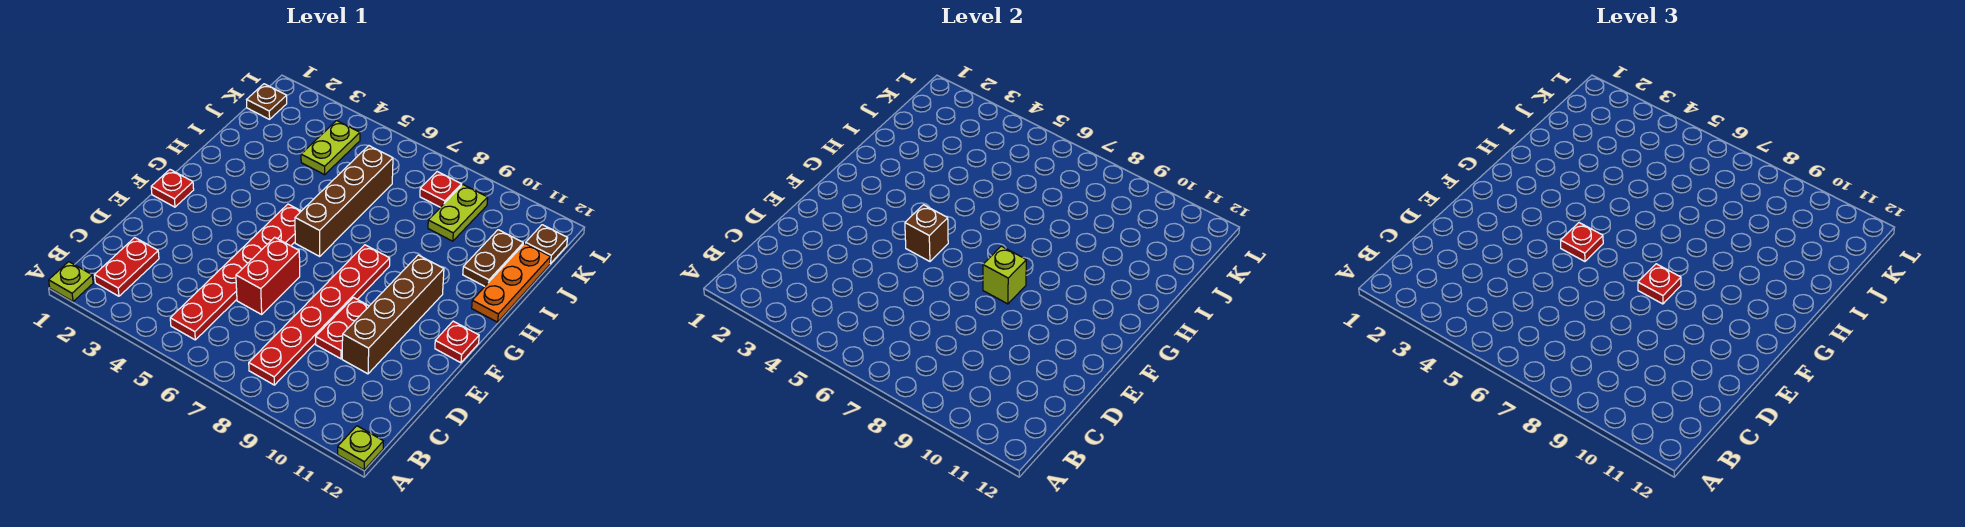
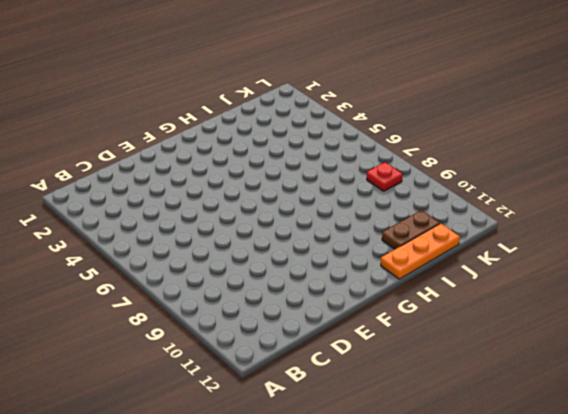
none -> lime 1x1 plate [49,262,93,302]
none -> lime 1x1 plate [338,426,383,470]
none -> red 1x2 plate [95,238,159,296]

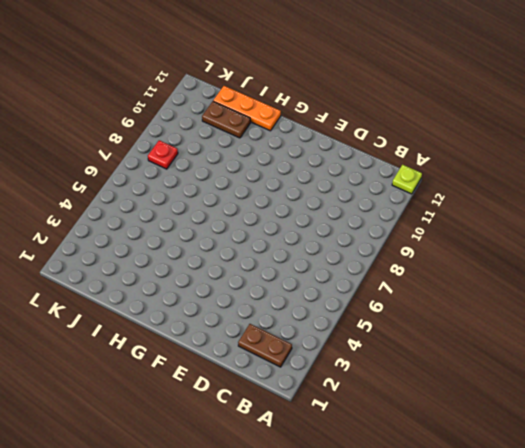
brown 1x2 plate [238,324,292,367] -> red 1x2 plate [95,238,159,296]
none -> lime 1x1 plate [49,262,93,302]
none -> red 1x6 plate [170,204,301,340]
none -> red 1x6 plate [249,245,390,385]

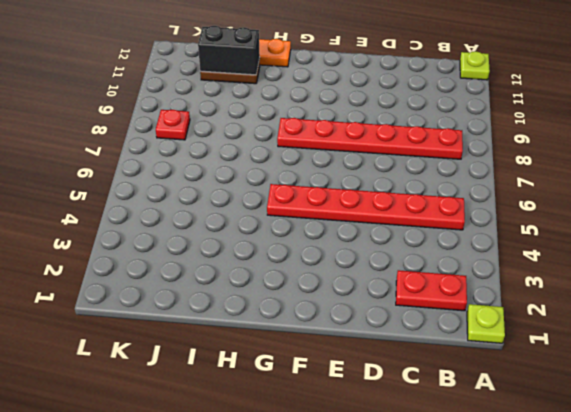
black 1x2 brick [198,26,260,75] -> none
none -> red 1x2 brick [236,237,300,314]
none -> red 1x2 plate [316,298,369,359]
none -> brown 1x4 brick [342,255,444,374]

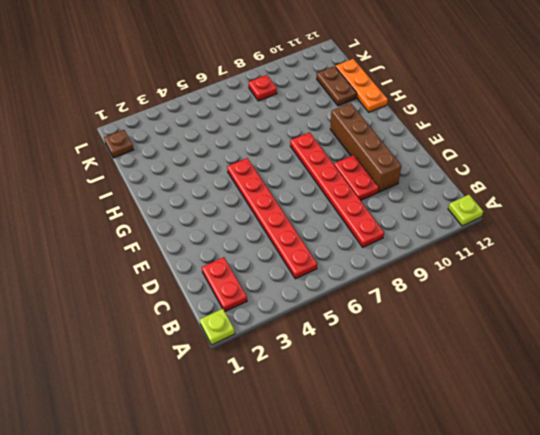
none -> red 1x2 brick [236,237,300,314]
none -> red 1x1 plate [151,170,194,207]
none -> red 1x1 plate [435,321,479,363]

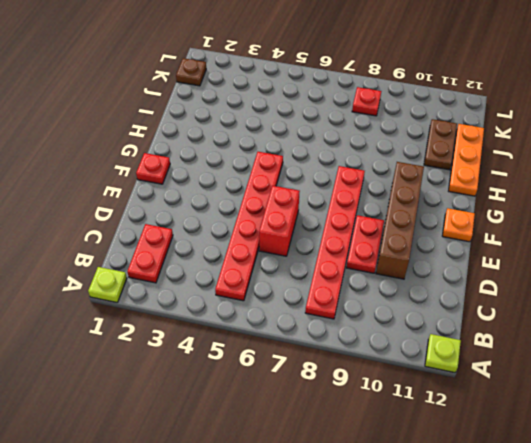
orange 1x1 plate [442,208,475,242] -> red 1x1 plate [435,321,479,363]
none -> brown 1x4 brick [295,146,393,256]
none -> lime 1x2 plate [301,121,360,175]
none -> lime 1x2 plate [428,185,488,241]

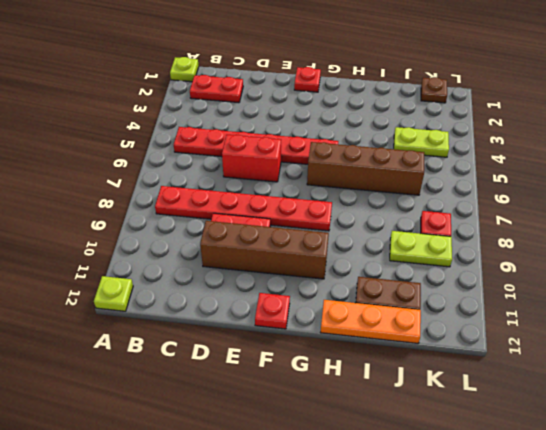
none -> brown 1x1 plate [526,225,568,264]
none -> brown 1x1 brick [905,205,948,261]
none -> lime 1x1 brick [983,246,1026,304]

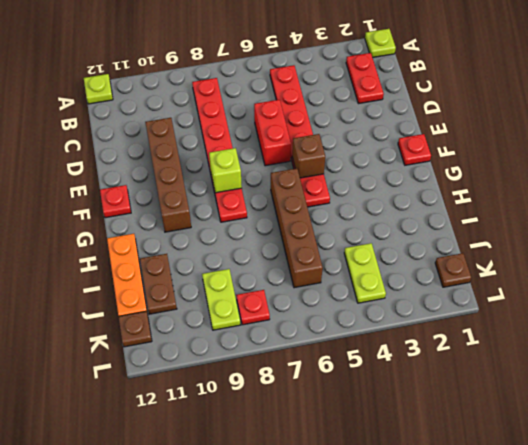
none -> red 1x2 plate [316,298,369,359]
none -> red 1x1 plate [1561,223,1603,261]
none -> red 1x1 plate [1638,264,1681,304]

